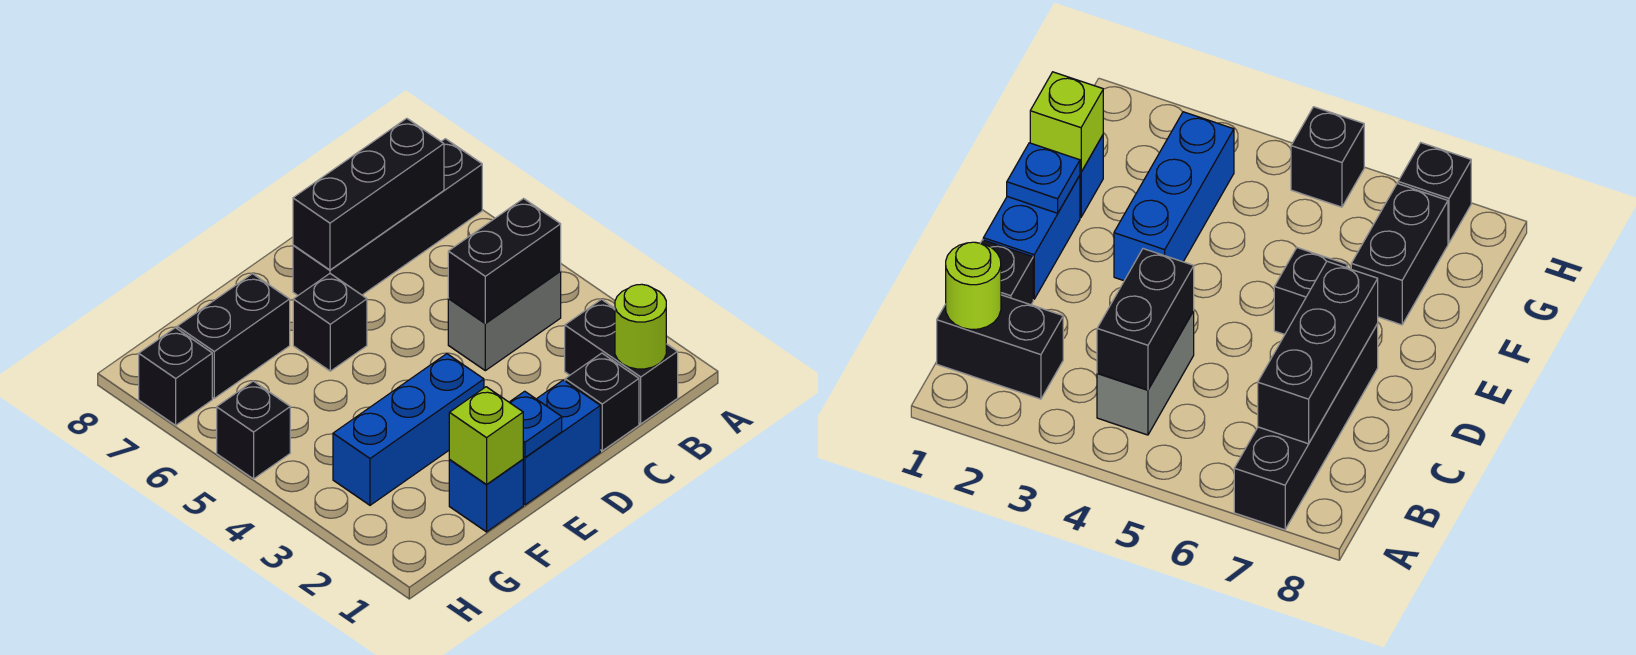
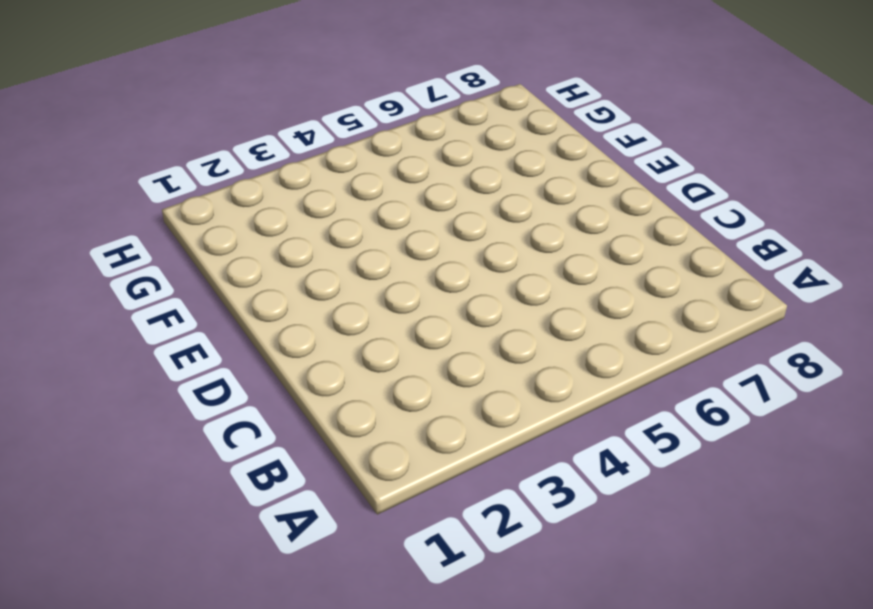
none -> black 1x4 brick [293,139,482,295]
none -> black 1x2 brick [565,299,678,424]
none -> grey 1x2 brick [448,271,561,371]

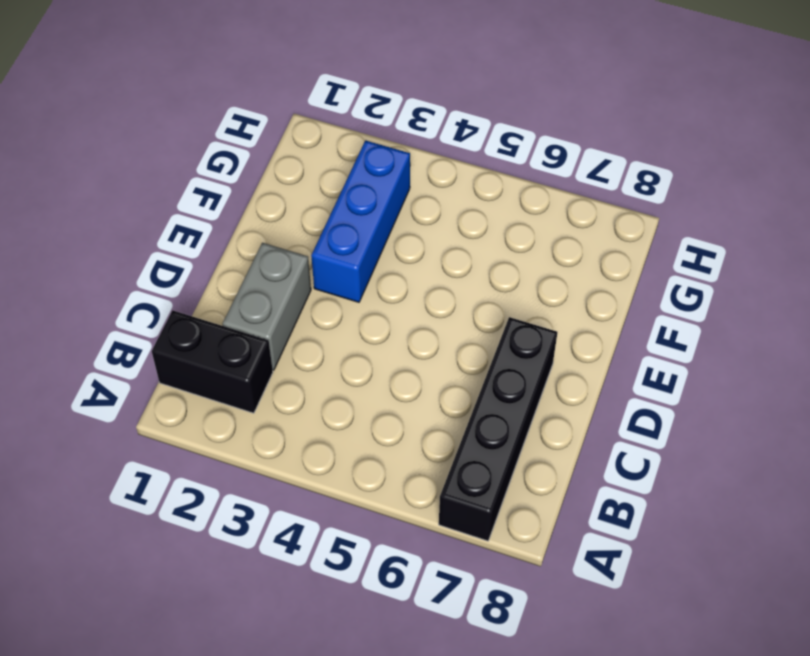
grey 1x2 brick [223,243,311,370] -> grey 1x2 brick moved to [448,271,561,371]
none -> black 1x1 brick [565,353,639,451]
none -> blue 1x2 brick [523,380,600,505]
none -> black 1x1 brick [293,274,367,371]

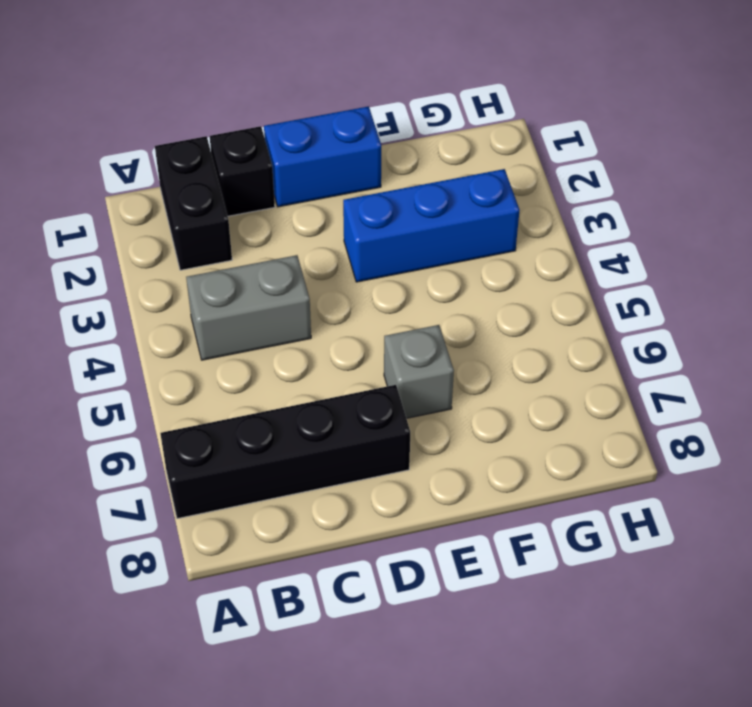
grey 1x1 brick [384,325,454,418] -> black 1x1 brick [293,274,367,371]
none -> blue 1x1 brick [449,460,523,532]
none -> black 1x2 brick [177,274,290,398]
none -> black 1x1 brick [217,381,290,479]

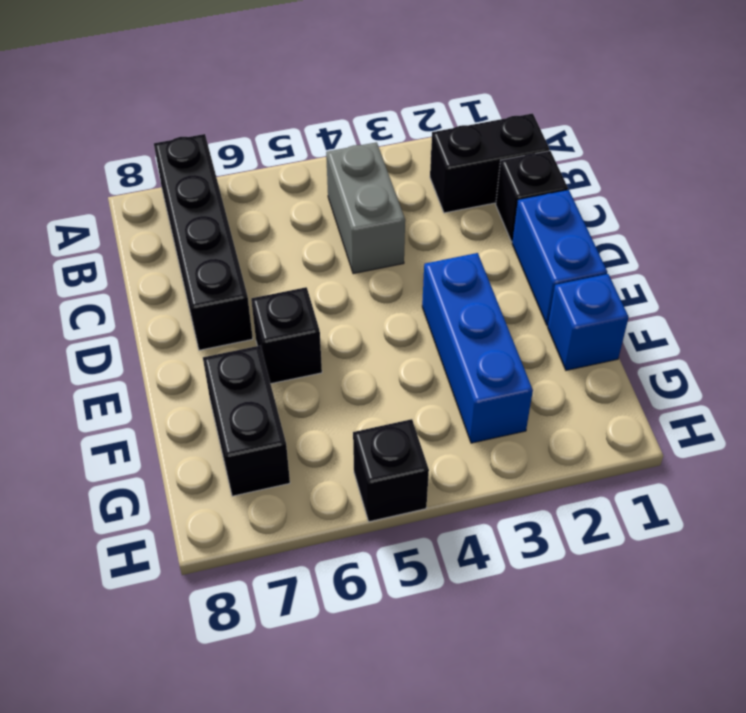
none -> black 1x1 brick [139,328,212,425]
none -> lime 1x1 round brick [615,284,666,369]
none -> black 1x2 brick [448,199,561,323]

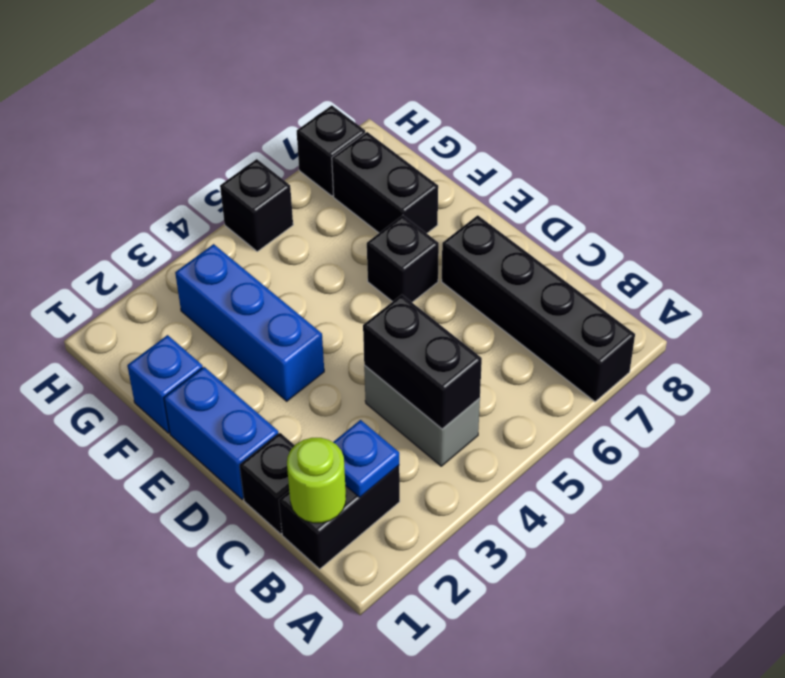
blue 1x1 plate [333,420,399,497] -> blue 1x1 plate moved to [509,391,562,457]
none -> black 1x3 brick [293,118,444,270]
none -> lime 1x1 brick [449,387,523,484]

